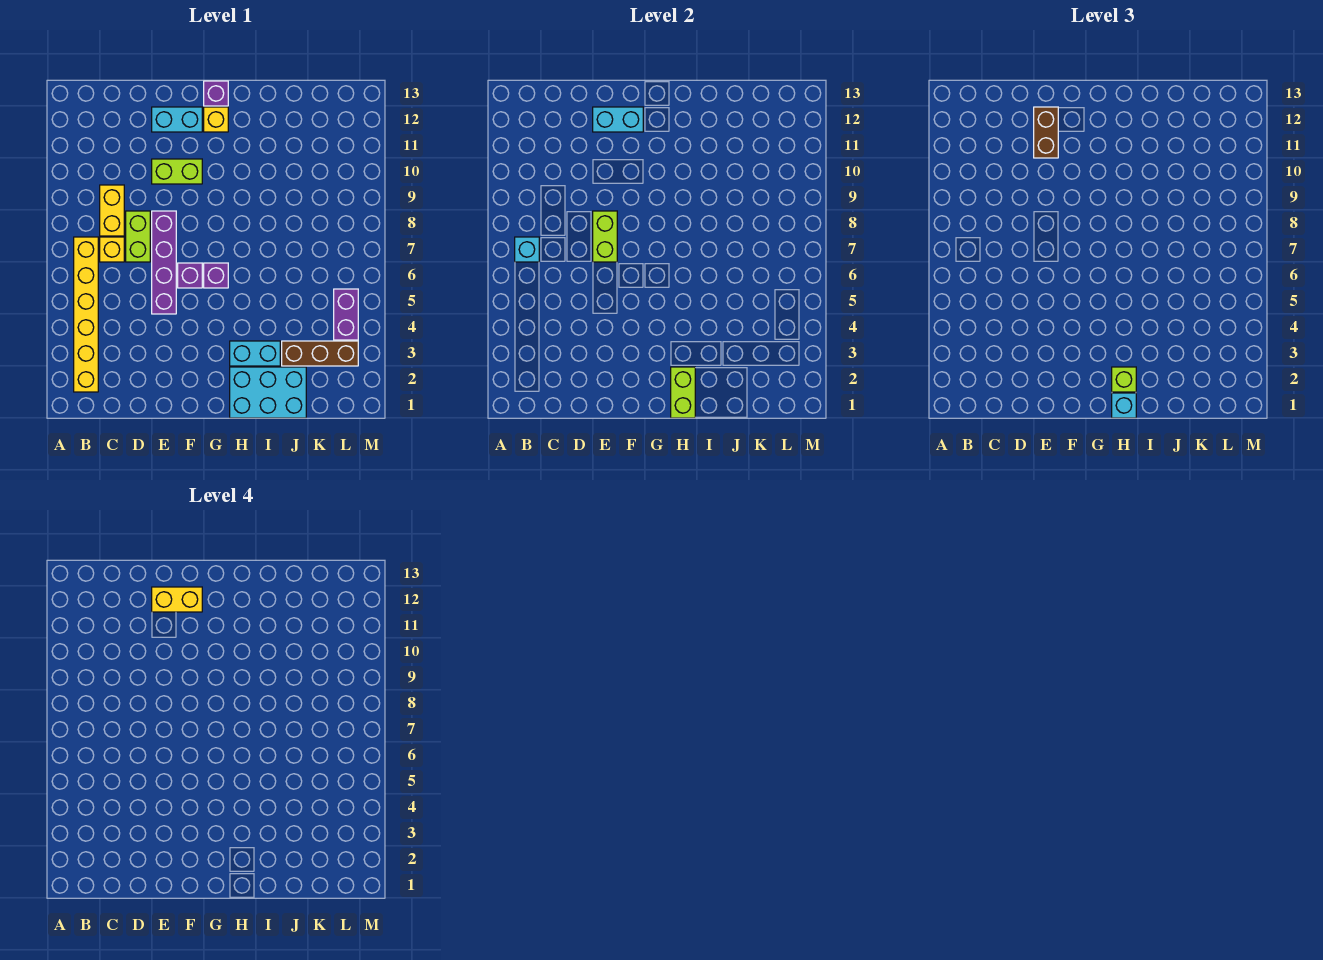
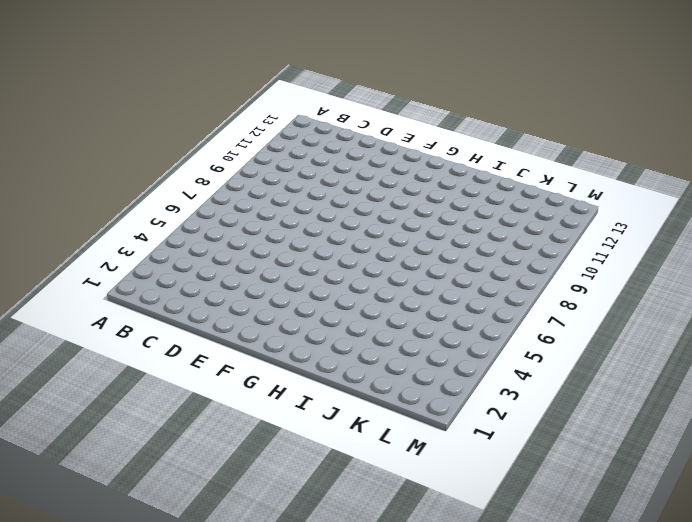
none -> yellow 1x6 brick [74,237,98,392]
none -> yellow 1x1 brick [100,237,124,262]
none -> yellow 1x2 brick [100,185,124,236]

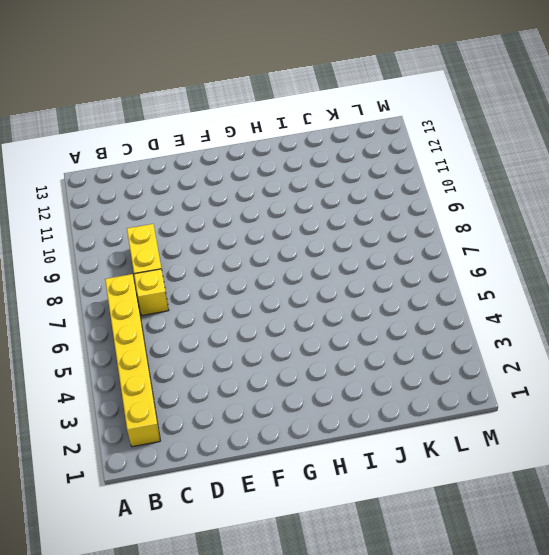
none -> lime 1x2 brick [126,211,150,262]
none -> purple 1x4 brick [152,211,176,314]
none -> lime 1x2 brick [152,159,202,184]

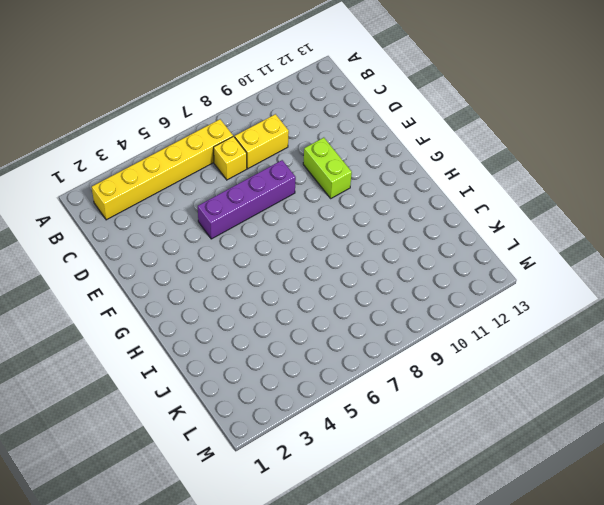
none -> lime 1x2 brick [126,211,150,262]
none -> cyan 1x2 brick [152,107,202,132]
none -> purple 1x1 brick [178,263,202,288]

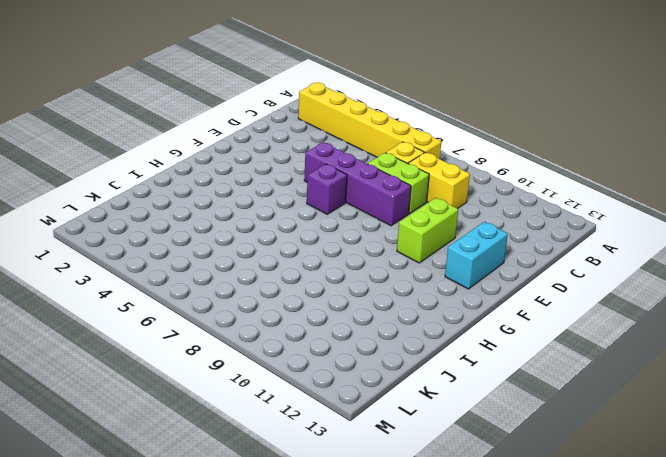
none -> purple 1x1 brick [204,263,228,288]
none -> yellow 1x1 brick [204,107,228,132]
none -> purple 1x1 brick [204,81,228,106]

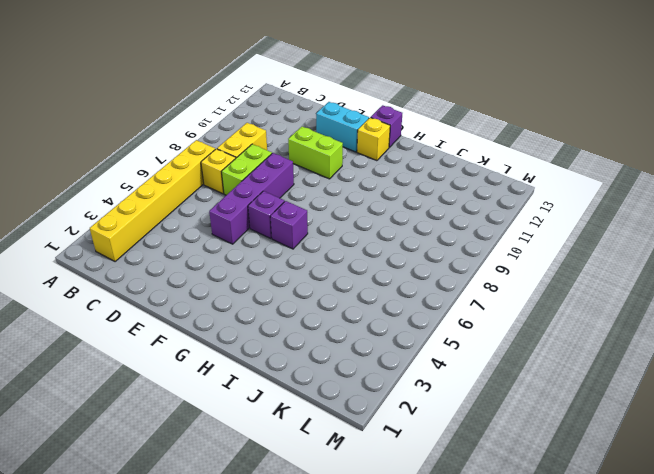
none -> cyan 2x3 brick [230,367,306,418]
none -> cyan 1x2 brick [230,341,280,366]
none -> brown 1x3 brick [282,341,358,366]

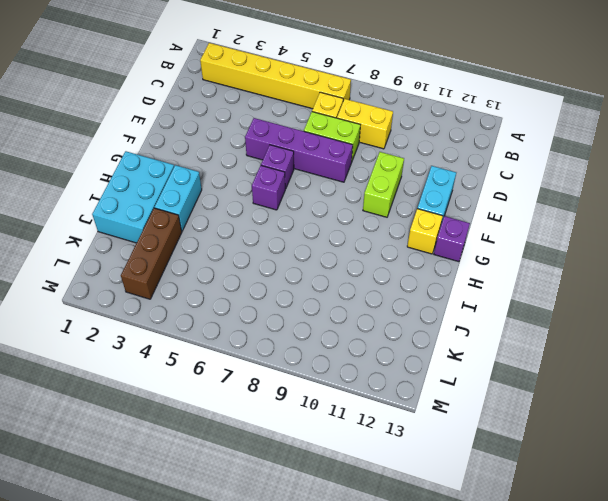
none -> purple 1x2 brick [334,289,358,340]
none -> cyan 1x1 brick [515,237,539,262]
none -> lime 1x2 brick [593,211,617,262]

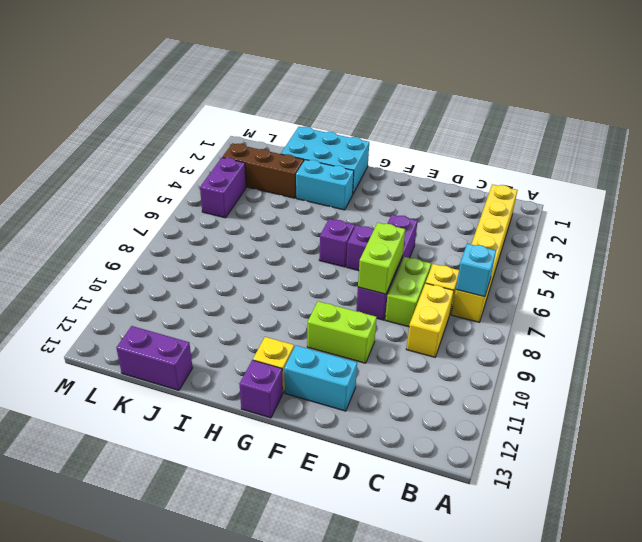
purple 1x2 brick [116,326,192,390] -> none
none -> cyan 1x2 brick [593,107,643,132]
none -> lime 1x2 brick [671,367,695,418]
none -> brown 1x2 brick [1034,107,1058,158]

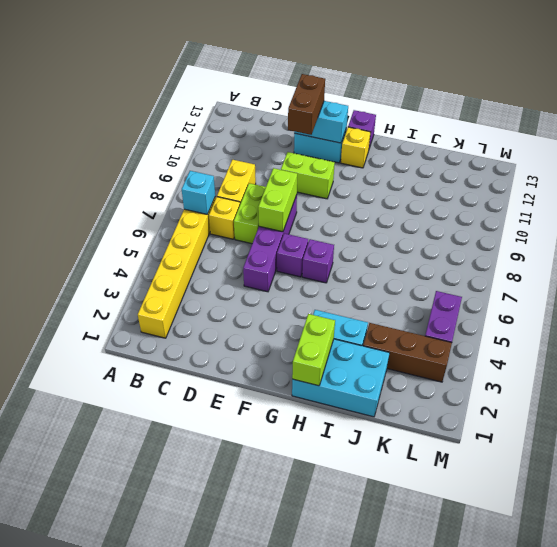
none -> cyan 1x1 brick [1112,393,1136,418]
none -> lime 1x1 brick [1112,367,1136,392]
none -> yellow 1x2 brick [152,587,202,612]

